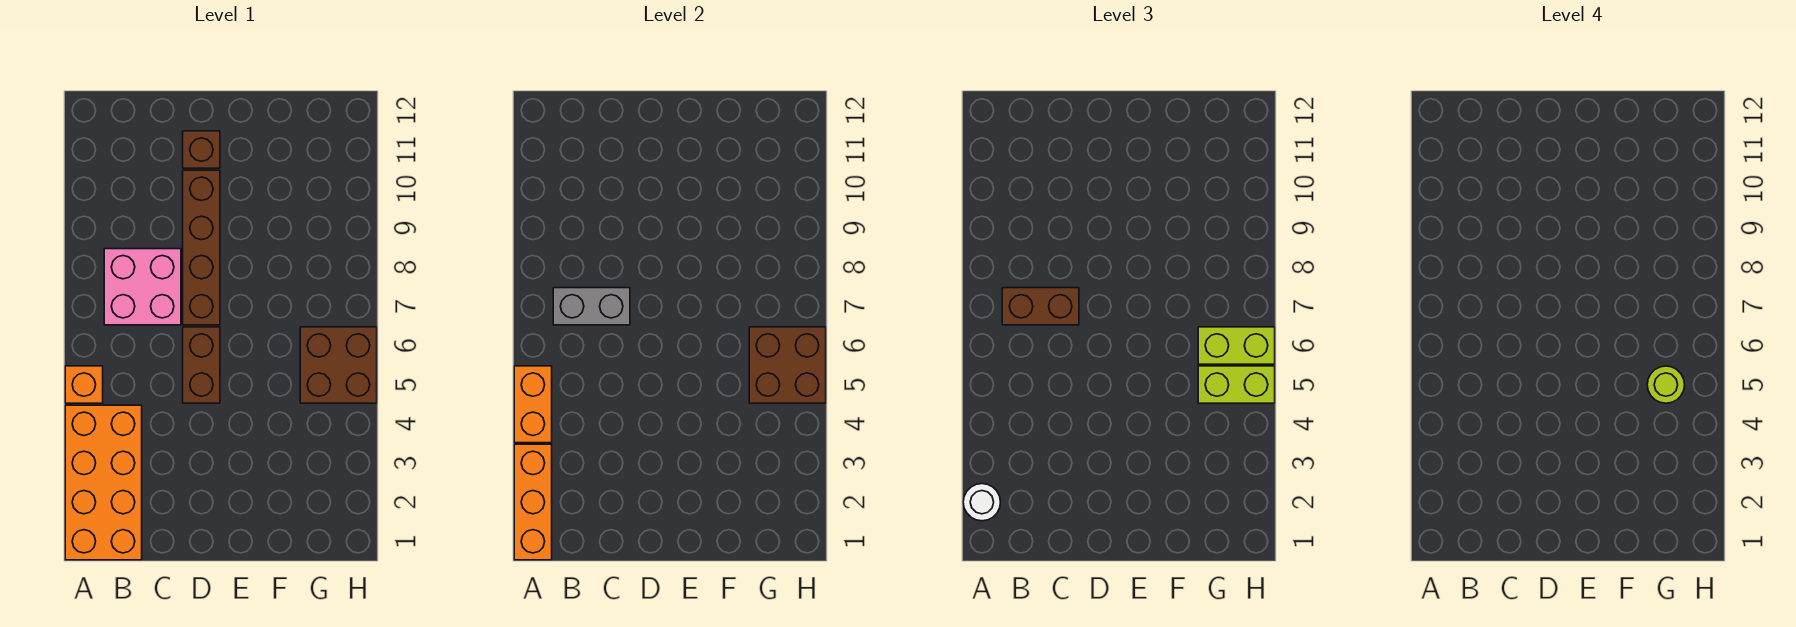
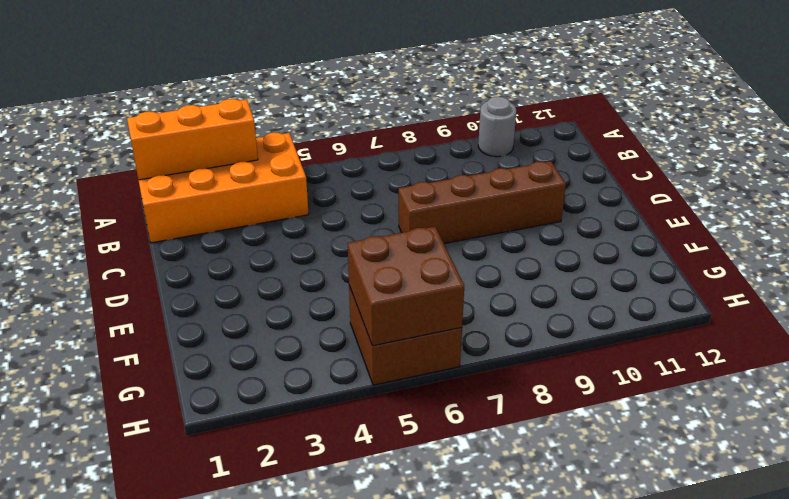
grey 1x1 round brick [478,97,516,157] -> none
none -> orange 1x1 brick [65,366,103,403]
none -> pink 2x2 brick [104,249,181,325]
none -> brown 1x2 brick [183,327,220,403]

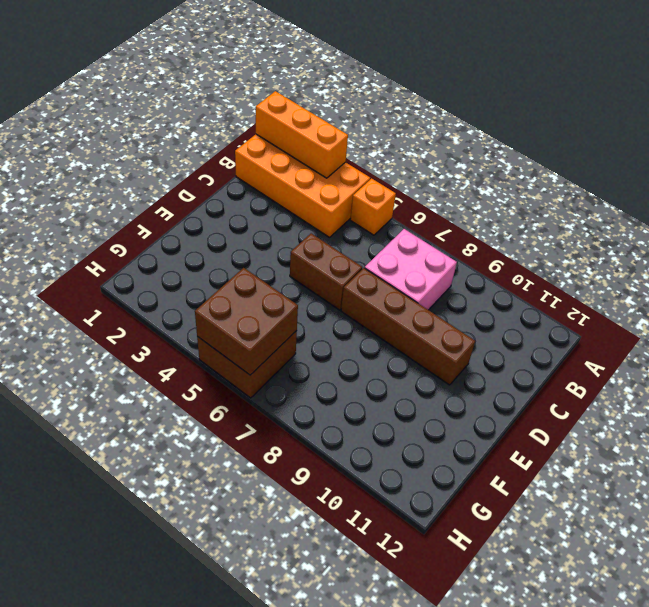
none -> brown 1x1 brick [183,131,220,168]
none -> orange 1x2 brick [514,366,552,443]
none -> grey 1x2 brick [553,288,630,325]

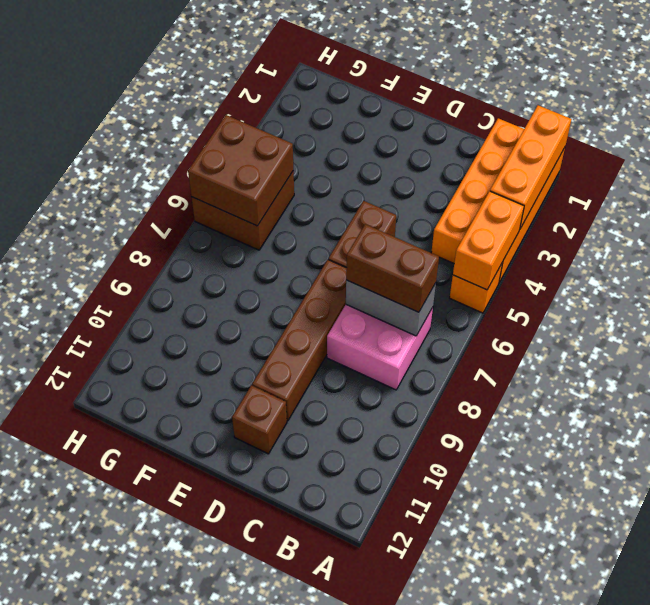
none -> white 1x1 round brick [963,484,1001,521]
none -> lime 1x2 brick [1198,366,1275,403]
none -> lime 1x2 brick [1198,327,1275,364]

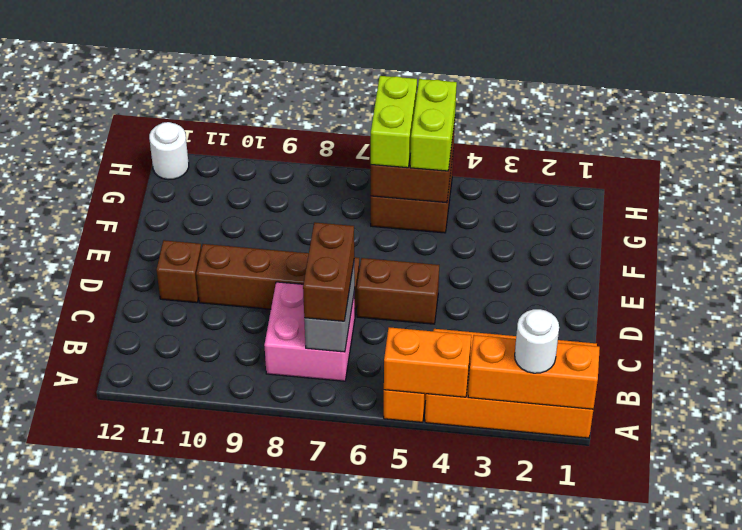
white 1x1 round brick [149,122,189,180] -> none
none -> lime 1x1 round brick [1647,366,1685,403]

